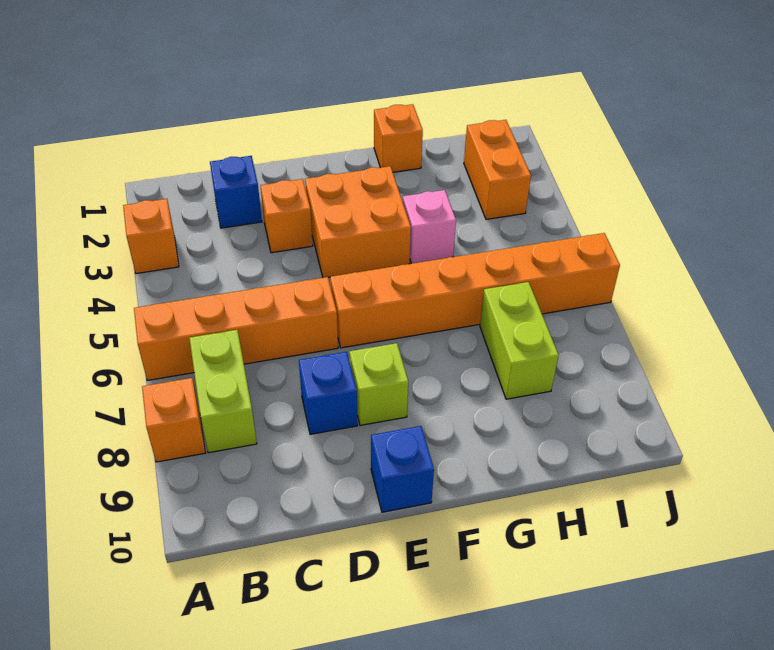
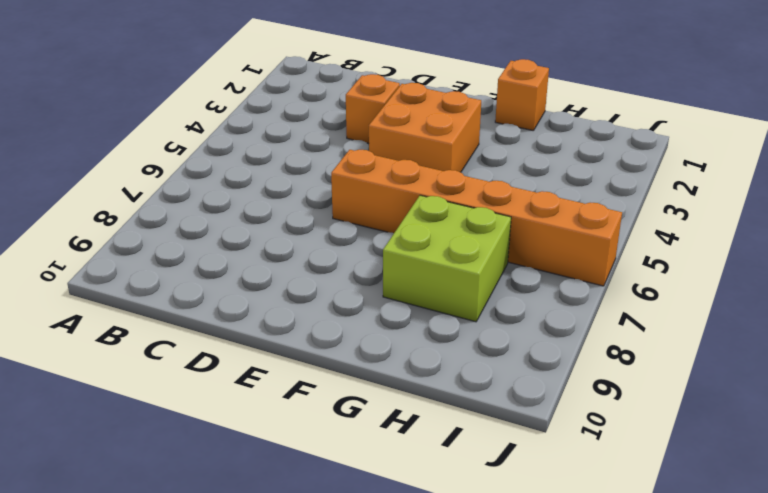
lime 2x2 brick [383,195,511,322] -> lime 1x2 brick [480,282,559,399]
none -> orange 1x1 brick [123,199,179,274]
none -> orange 1x4 brick [134,277,338,381]
none -> orange 1x1 brick [142,378,205,462]

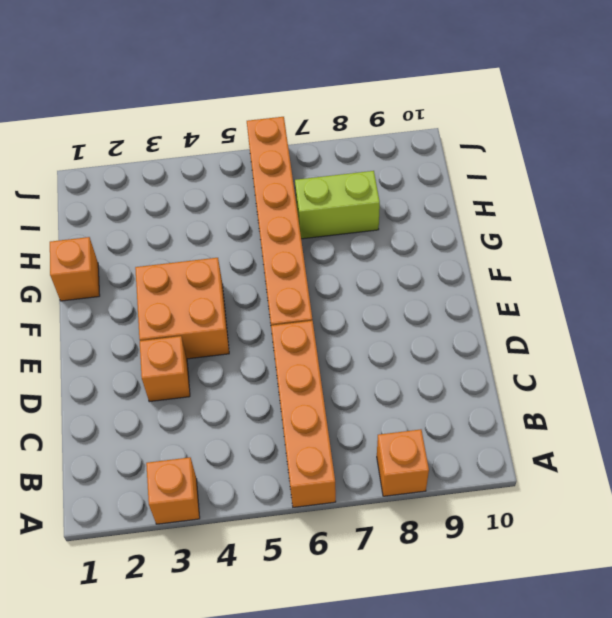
none -> lime 1x2 brick [189,330,257,453]
none -> blue 1x1 brick [210,156,262,228]
none -> blue 1x1 brick [299,352,358,434]

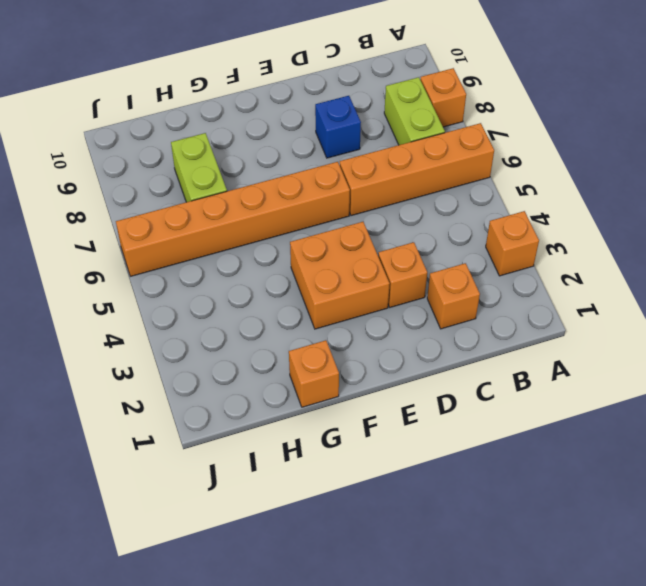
orange 1x1 brick [427,263,480,329] -> blue 1x1 brick [210,156,262,228]
none -> lime 1x1 brick [349,343,408,425]
none -> blue 1x1 brick [371,426,434,512]
none -> pink 1x1 brick [403,190,456,263]

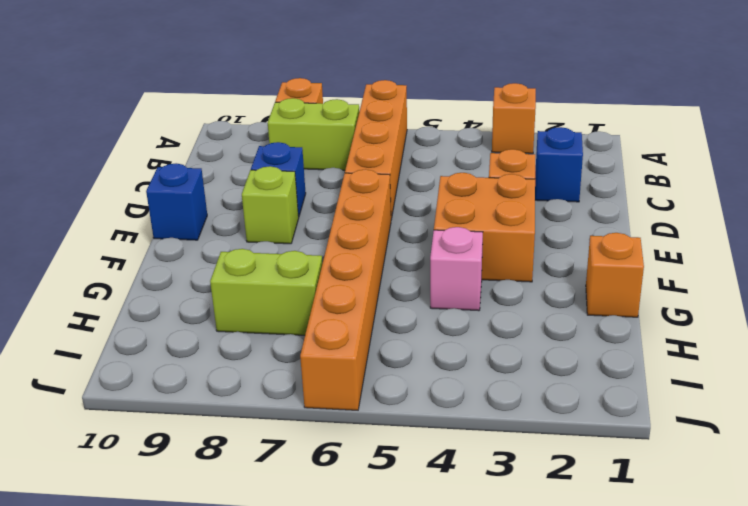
none -> orange 1x2 brick [464,120,531,219]

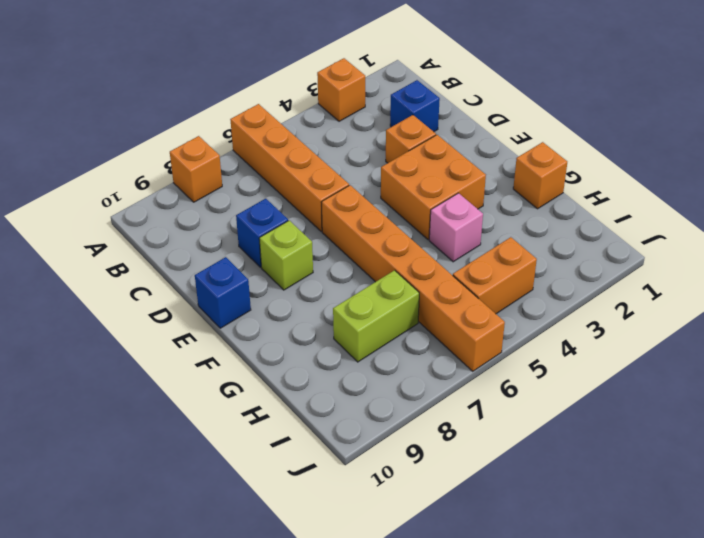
orange 1x2 brick [453,237,537,314] -> orange 1x2 brick moved to [464,120,531,219]
none -> lime 1x2 brick [189,330,257,453]

